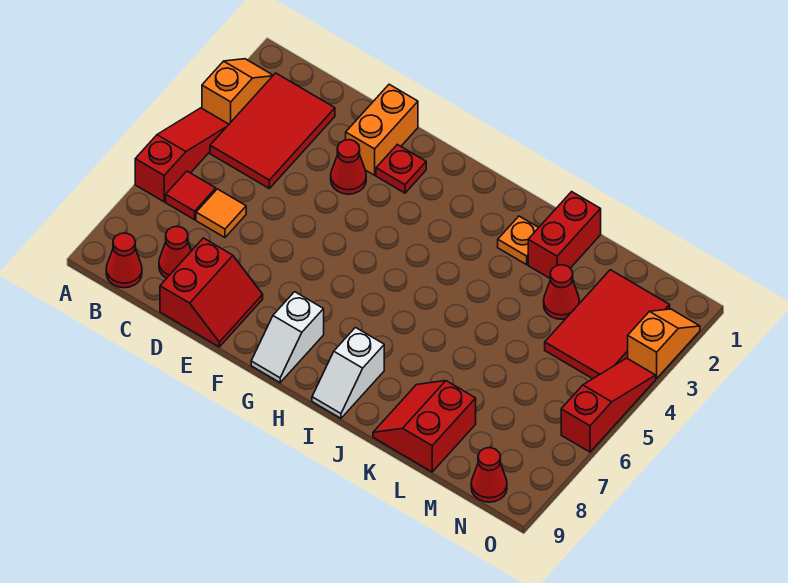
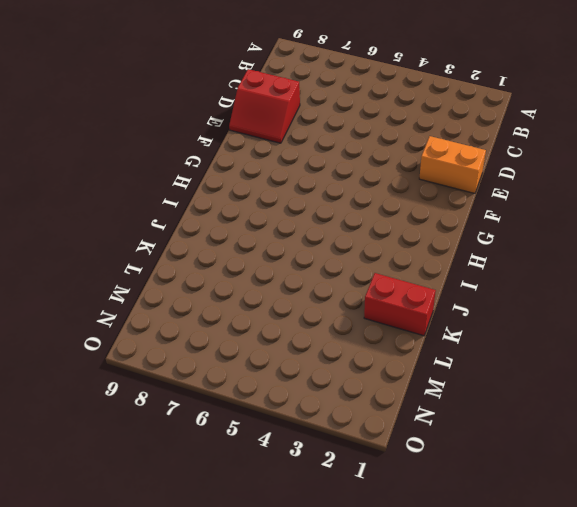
none -> orange 1x2 slope [202,59,273,124]
none -> red 1x3 slope [135,108,229,202]
none -> red 2x3 tile [210,73,335,188]

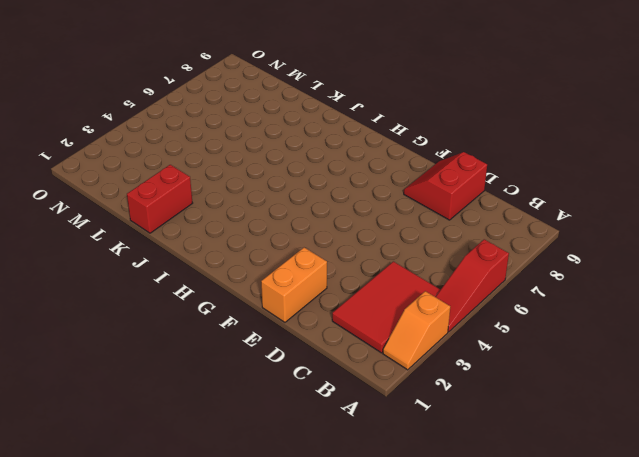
none -> red 1x1 tile [166,171,216,220]
none -> red 1x1 cone [106,233,142,288]
none -> orange 1x1 tile [196,189,246,237]

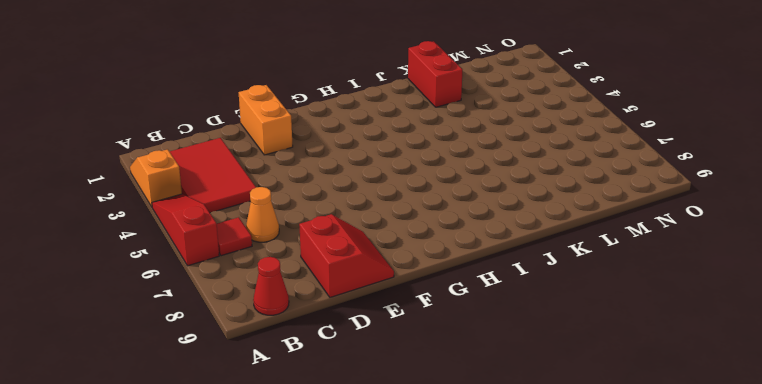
orange 1x1 cone [246,187,279,242] -> orange 1x1 tile [196,189,246,237]
none -> red 1x1 cone [159,226,191,278]
none -> red 1x1 cone [331,140,366,194]
none -> red 1x1 plate [376,145,426,193]

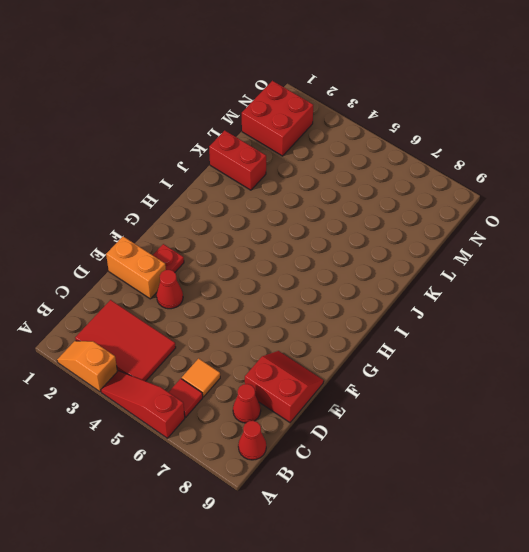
red 2x2 brick [242,81,313,156] -> red 2x3 tile [545,270,670,379]
none -> white 1x2 slope [251,292,324,383]
none -> white 1x2 slope [312,328,384,418]
none -> orange 1x1 plate [498,216,539,265]

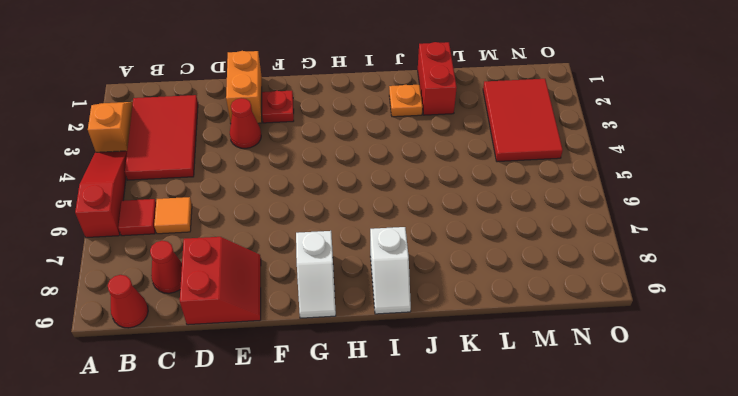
none -> red 2x2 slope [373,381,476,472]
none -> red 1x1 cone [544,265,579,319]
none -> red 1x1 cone [471,448,507,502]

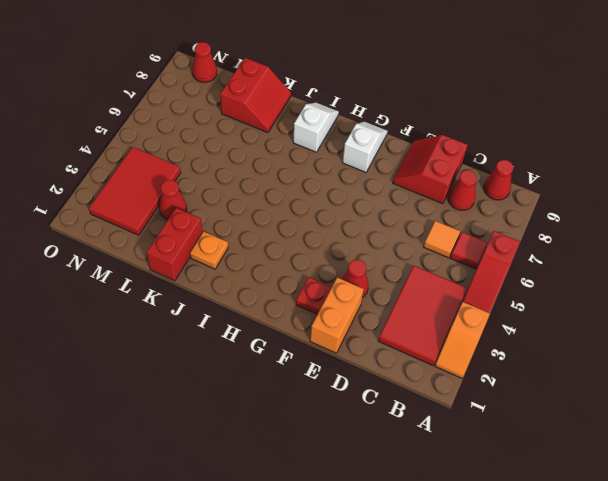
none -> orange 1x2 slope [628,309,700,379]
none -> red 1x3 slope [561,358,656,452]

